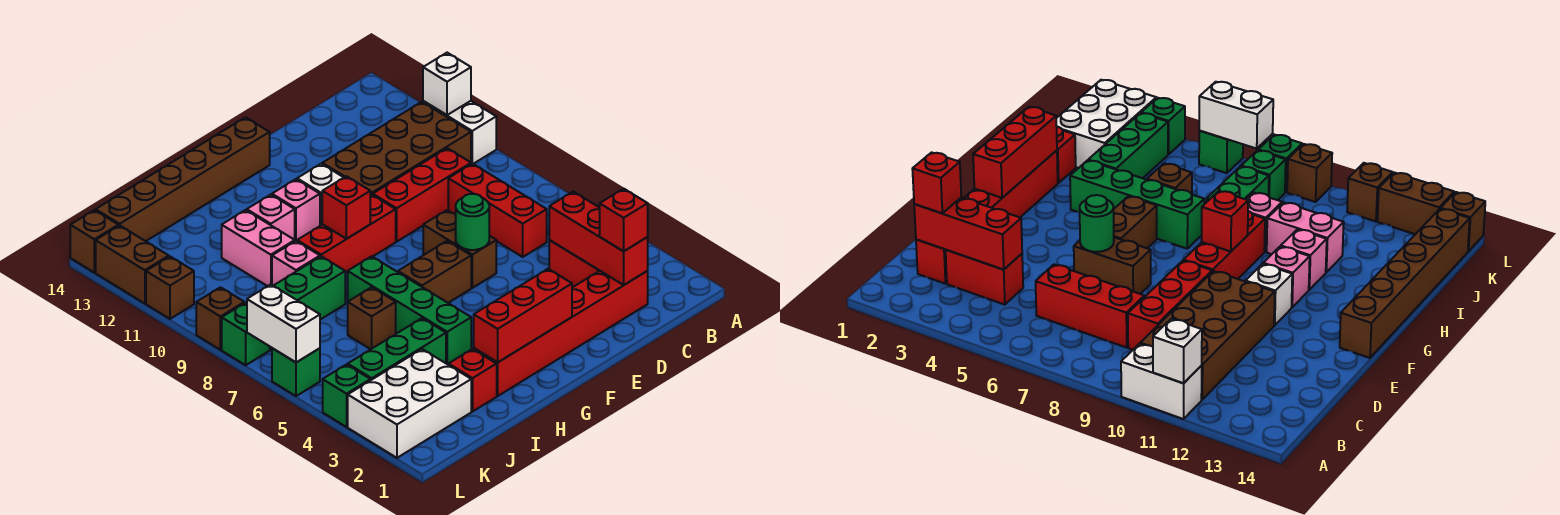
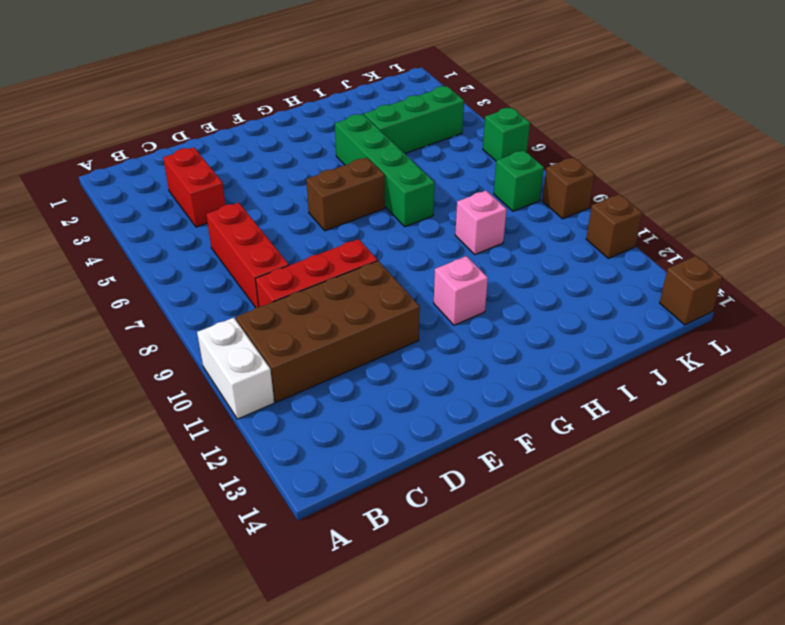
none -> red 1x6 brick [474,271,648,396]
none -> brown 1x2 brick [423,210,496,288]
none -> red 1x3 brick [297,194,396,273]
none -> white 1x1 brick [297,164,344,226]

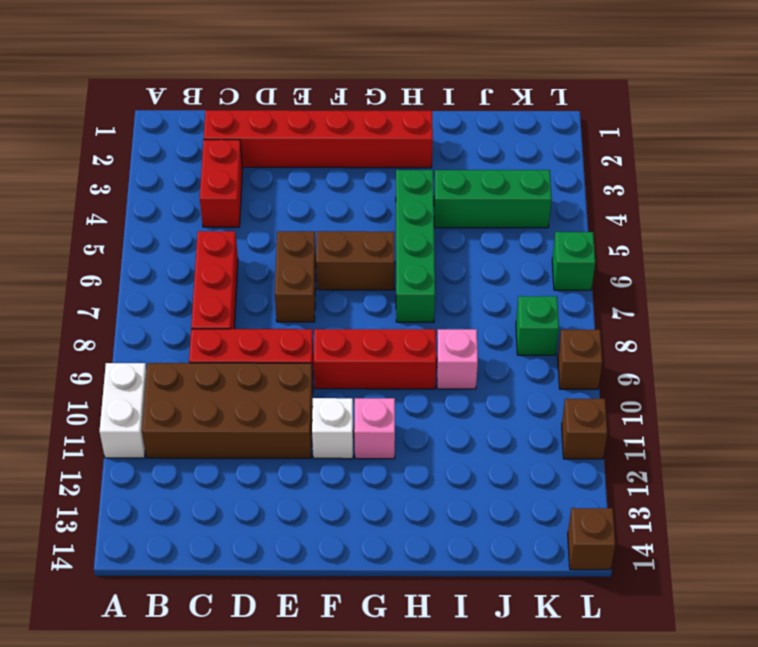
none -> brown 1x6 brick [96,117,270,241]
none -> pink 1x1 brick [247,195,295,240]
none -> red 1x1 brick [449,349,497,411]
none -> brown 1x1 brick [348,287,396,349]

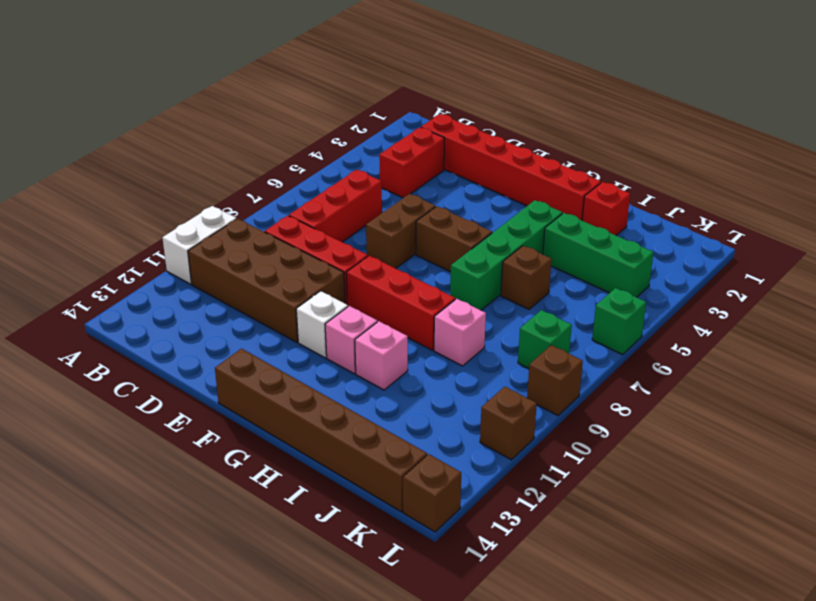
none -> green 1x2 brick [274,256,345,320]
none -> pink 1x2 brick [222,210,295,286]
none -> white 2x3 brick [348,349,471,458]
none -> green 1x1 brick [323,365,371,427]

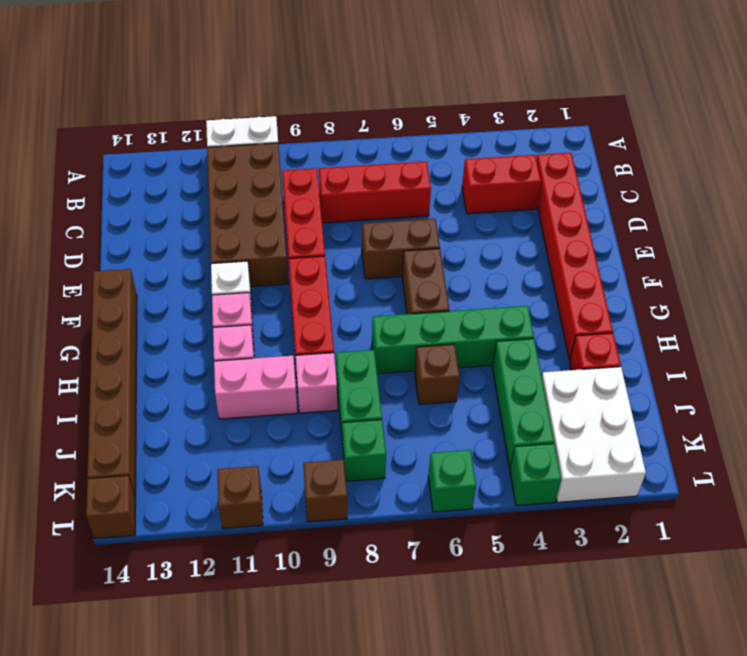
none -> green 1x1 brick [222,303,270,365]
none -> brown 1x2 brick [96,225,169,303]
none -> white 1x1 brick [423,53,471,115]
none -> red 1x3 brick [549,192,648,285]

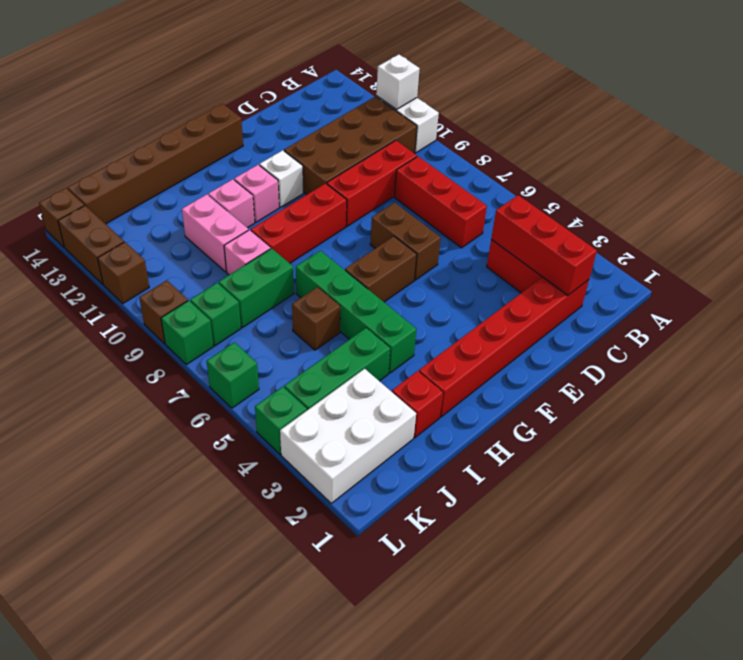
none -> green 1x1 round brick [456,194,489,250]
none -> red 1x3 brick [474,269,572,362]
none -> red 1x1 brick [322,176,370,239]
none -> white 1x2 brick [247,284,320,362]

